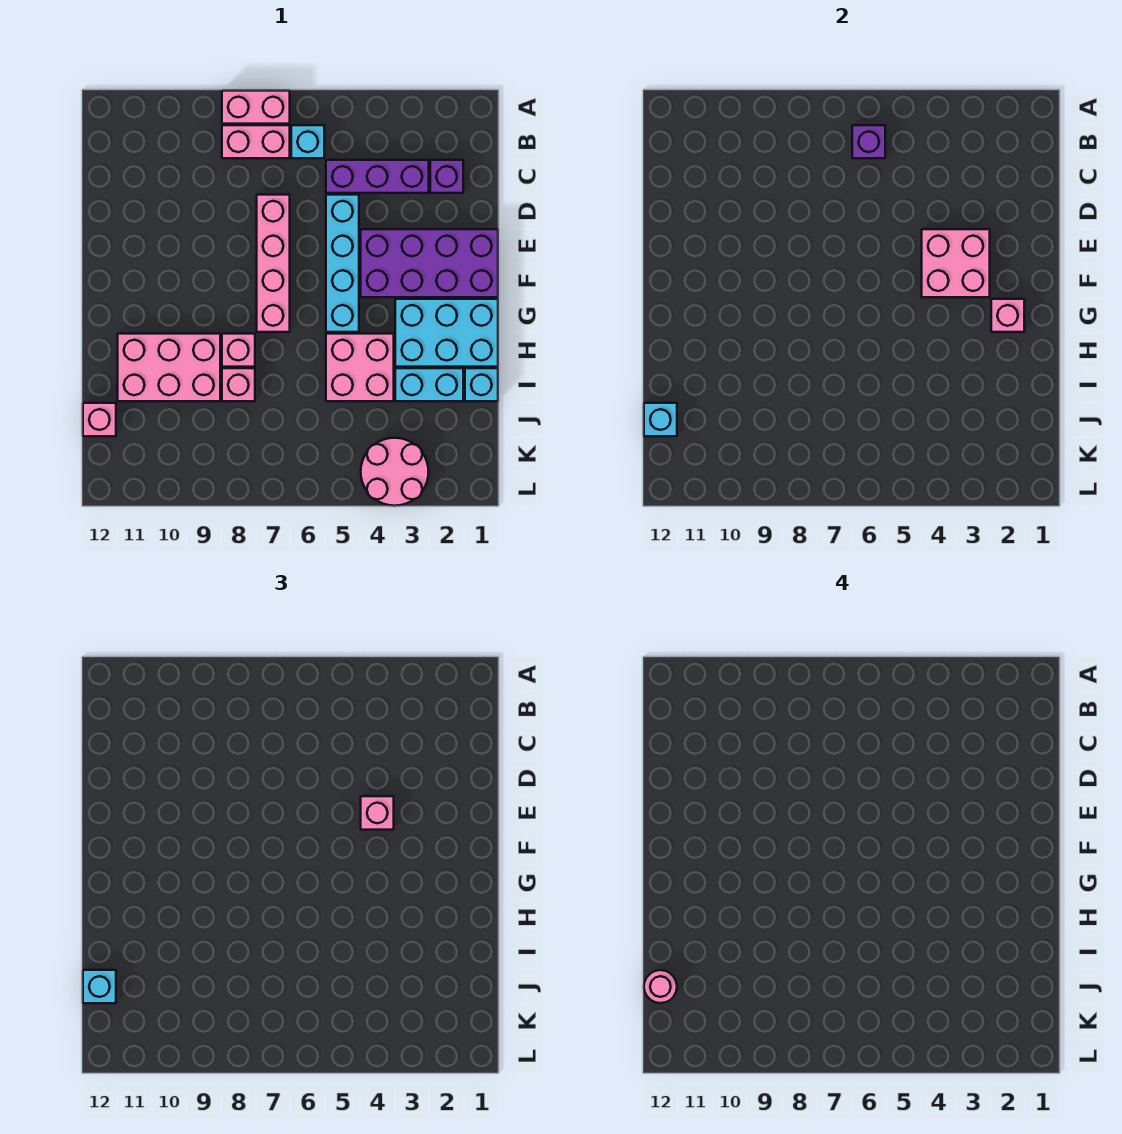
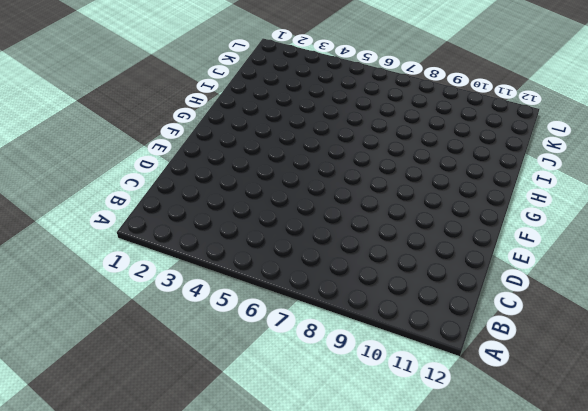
none -> pink 1x2 brick [222,91,290,124]
none -> cyan 1x1 brick [291,125,324,158]
none -> pink 1x2 brick [222,125,290,158]

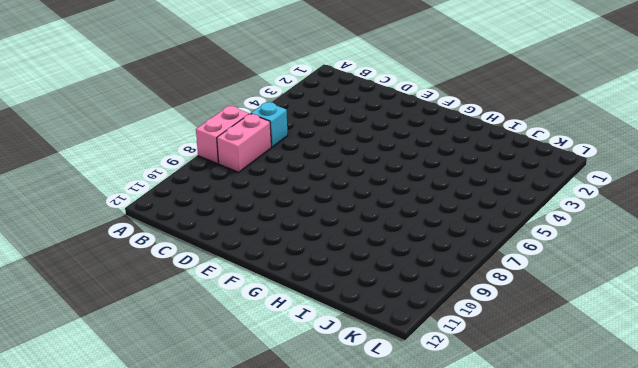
none -> purple 1x1 brick [430,160,463,193]
none -> purple 1x3 brick [326,160,429,193]
none -> cyan 1x4 brick [326,195,359,332]

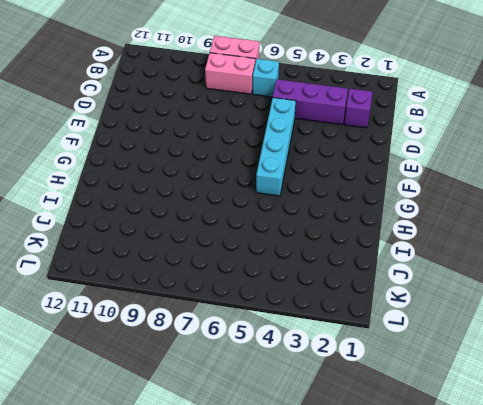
none -> pink 1x4 brick [257,195,290,332]
none -> purple 2x4 brick [361,229,498,297]
none -> cyan 2x3 brick [395,299,498,367]

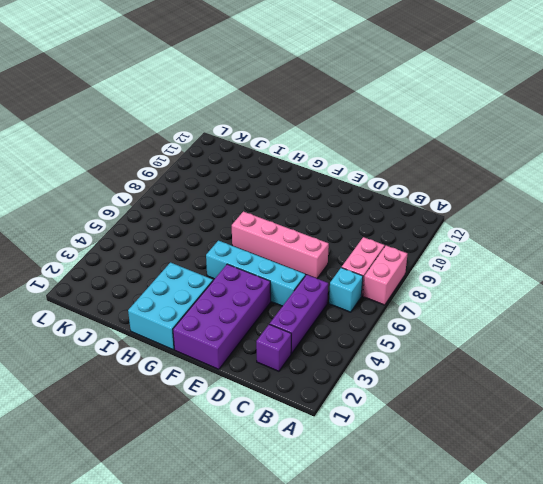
none -> pink 2x2 brick [326,334,394,401]
none -> pink 1x1 brick [222,334,255,367]
none -> pink 2x3 brick [118,334,220,401]

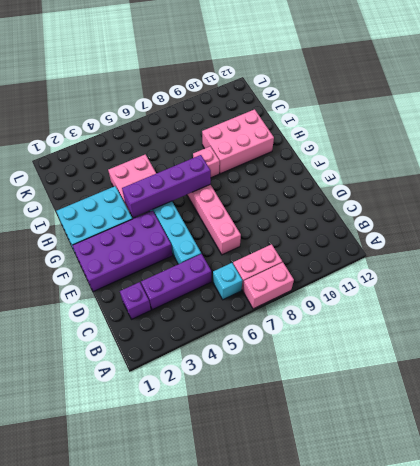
purple 1x4 brick [122,155,211,217] -> none
none -> cyan 1x1 brick [465,368,498,401]
none -> cyan 1x2 brick [395,368,463,401]
none -> pink 1x1 brick [222,368,255,401]

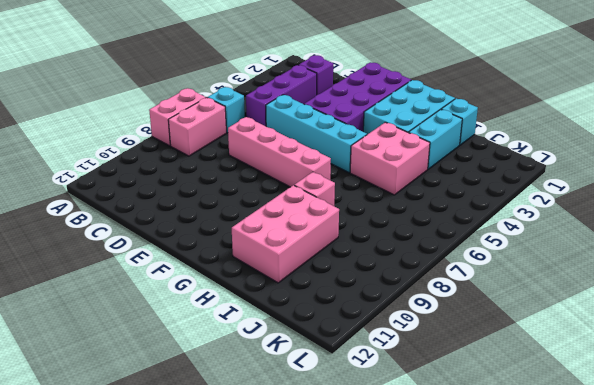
none -> pink 1x1 brick [222,368,255,401]
none -> pink 1x1 brick [83,403,116,436]
none -> pink 2x2 round brick [361,438,429,506]

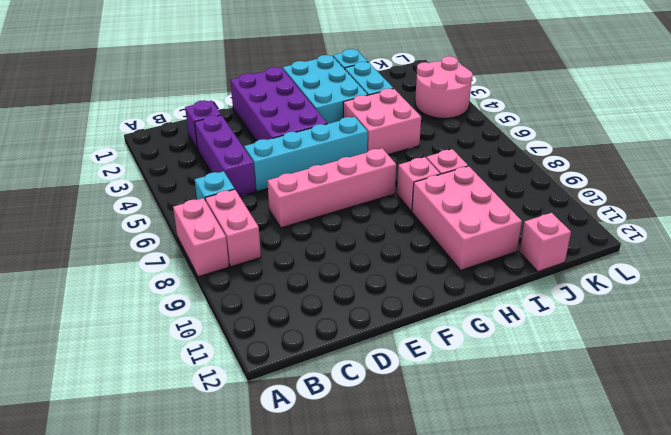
none -> purple 1x1 brick [852,125,885,158]
none -> pink 2x2 brick [922,229,990,297]
none -> pink 1x1 brick [991,299,1024,332]

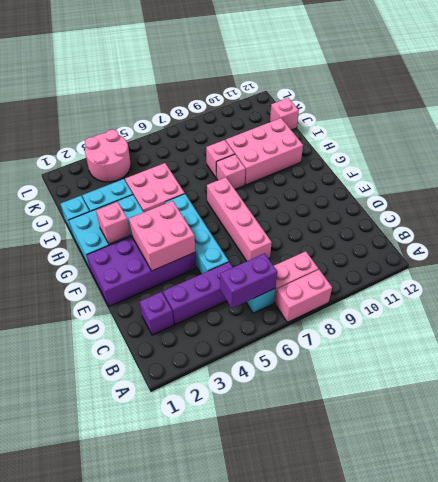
purple 1x2 brick [220,253,277,308] -> purple 1x1 brick [852,125,885,158]
none -> cyan 1x1 brick [644,403,677,436]
none -> pink 1x1 brick [361,796,394,830]
none -> cyan 1x1 brick [83,970,116,1003]

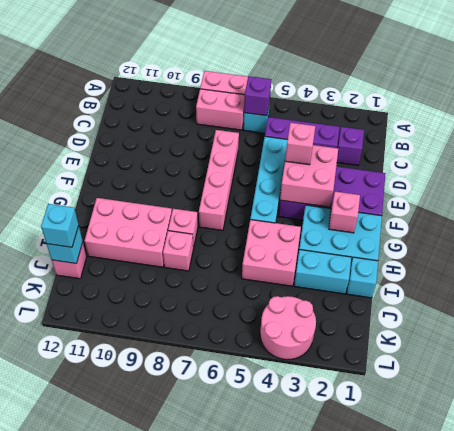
none -> pink 1x1 round brick [644,970,677,1003]

